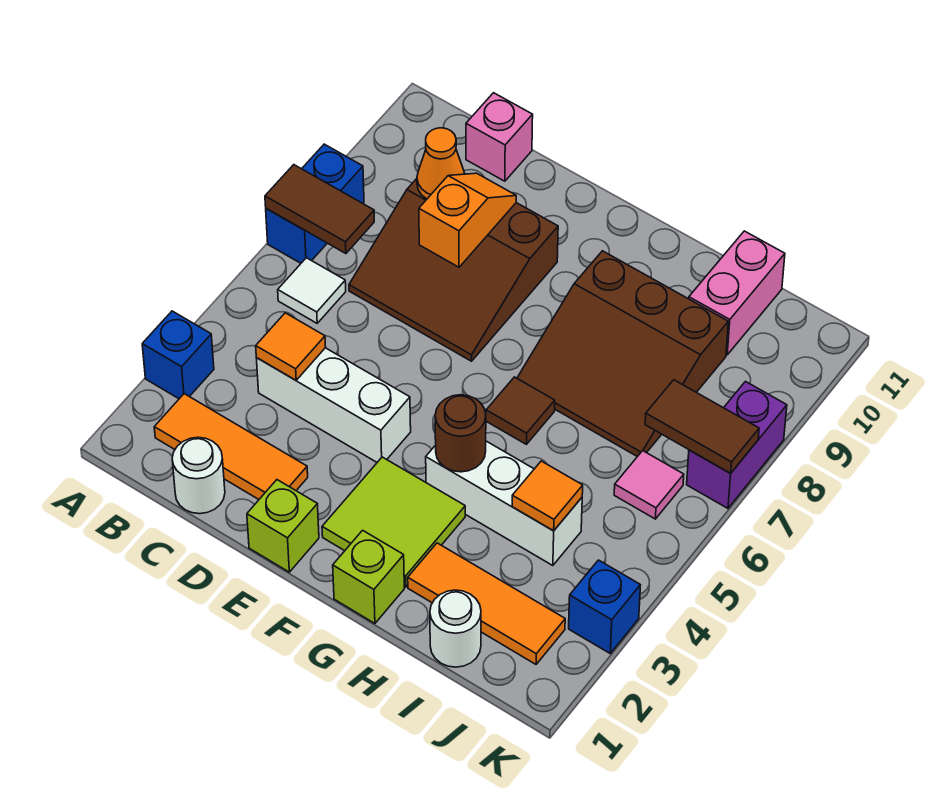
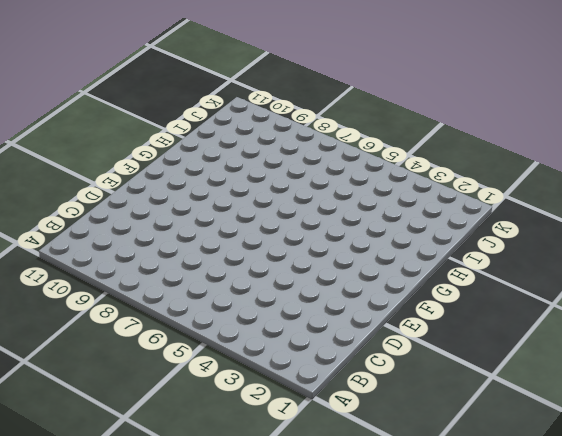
none -> blue 1x1 brick [142,311,214,399]
none -> blue 1x2 brick [266,144,364,263]
none -> orange 1x3 tile [154,394,308,499]

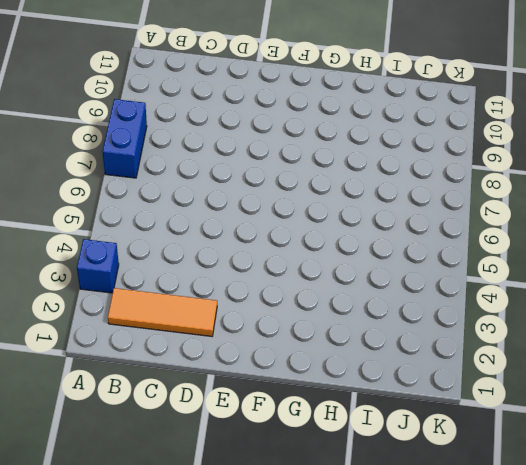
none -> white 1x1 tile [278,258,346,323]
none -> white 1x1 round brick [172,437,225,514]
none -> white 1x3 brick [256,348,411,462]

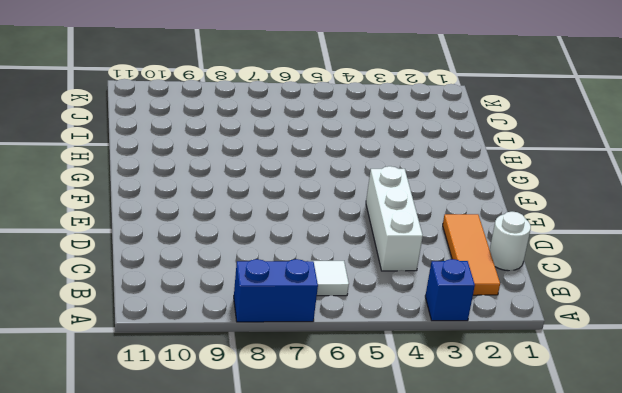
none -> brown 3x3 slope [349,179,558,361]
none -> pink 1x1 brick [466,93,533,181]
none -> lime 1x1 brick [247,480,319,572]

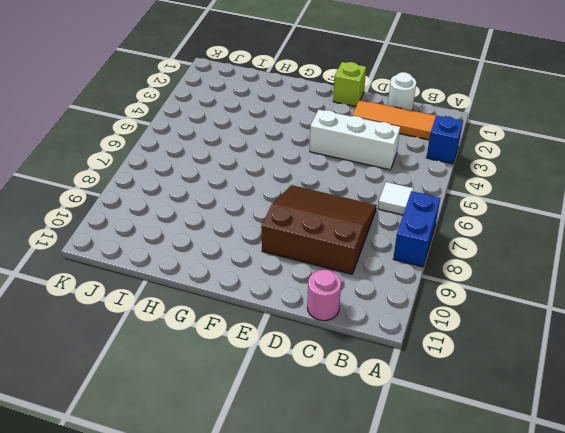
pink 1x1 round brick [307,270,341,321] -> pink 1x1 brick [466,93,533,181]
none -> lime 2x2 tile [322,457,465,587]
none -> lime 1x1 brick [333,530,404,623]
none -> white 1x3 brick [426,441,582,566]

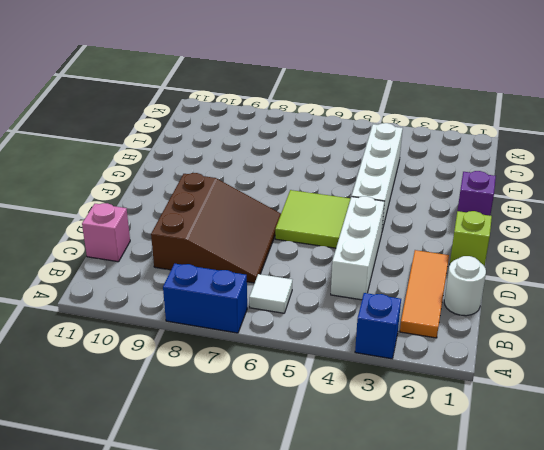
lime 2x2 tile [275,190,351,248] -> lime 2x2 tile moved to [322,457,465,587]
white 1x4 brick [352,123,403,231] -> white 1x3 brick [426,441,582,566]
purple 1x1 brick [457,171,496,216] -> lime 1x1 brick [333,530,404,623]
none -> brown 1x1 tile [486,377,555,444]
none -> brown 3x3 slope [517,251,728,457]
none -> orange 1x3 tile [408,543,565,664]

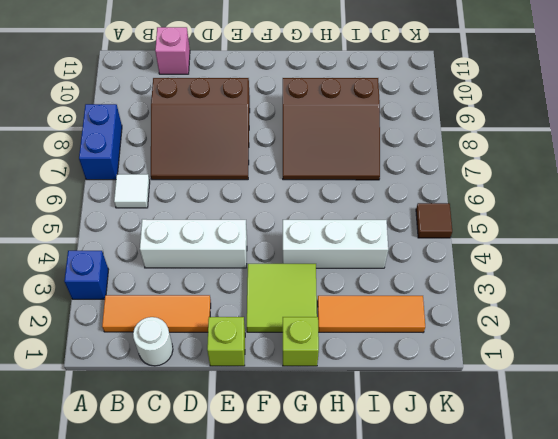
brown 1x1 tile [416,203,452,238] -> brown 1x1 tile moved to [486,377,555,444]
none -> white 1x1 round brick [430,590,481,667]
none -> pink 1x2 brick [689,231,785,355]
none -> pink 1x1 tile [614,451,684,519]

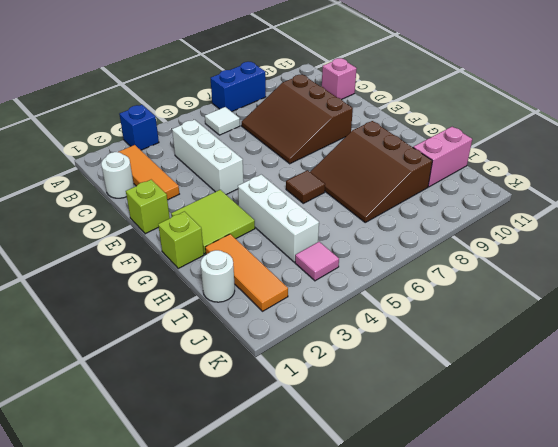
pink 1x1 tile [295,242,339,281] -> pink 1x1 tile moved to [614,451,684,519]
none -> blue 1x1 brick [569,560,640,653]
none -> purple 1x2 brick [687,382,787,508]
none -> brown 1x2 tile [265,165,374,254]

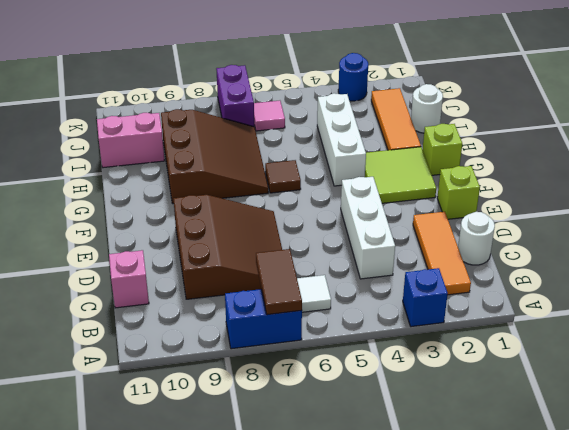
purple 1x2 brick [216,65,254,127] -> purple 1x2 brick turned to [687,382,787,508]
blue 1x1 round brick [338,53,368,101] -> blue 1x1 brick [569,560,640,653]
none -> orange 1x1 tile [256,313,326,380]
none -> orange 1x1 cone [417,128,465,199]
none -> orange 1x2 slope [419,173,516,267]

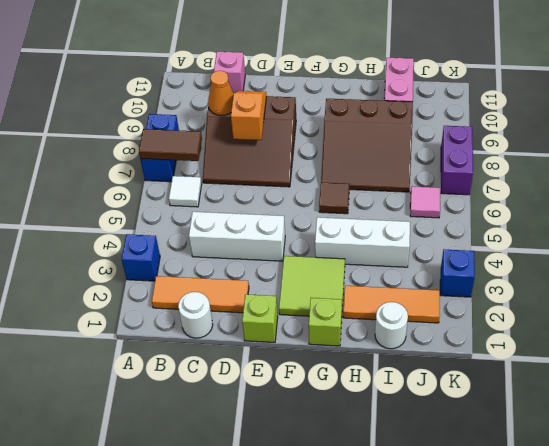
none -> orange 1x1 tile [256,313,326,380]
none -> brown 1x1 round brick [435,395,486,472]
none -> orange 1x1 tile [512,461,583,531]

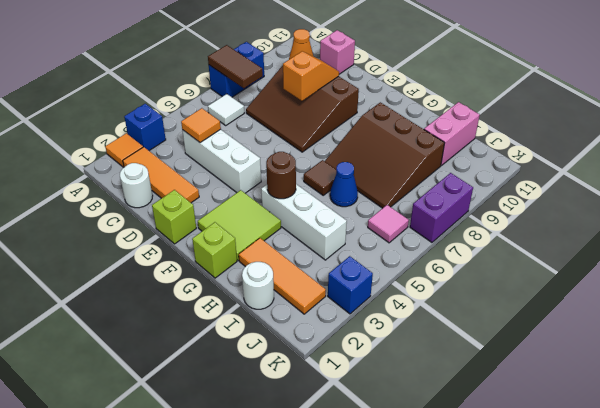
orange 1x1 tile [105,133,143,167] -> orange 1x1 tile moved to [512,461,583,531]
blue 1x1 cone [330,162,358,207] -> none
none -> brown 1x2 tile [645,380,759,473]

